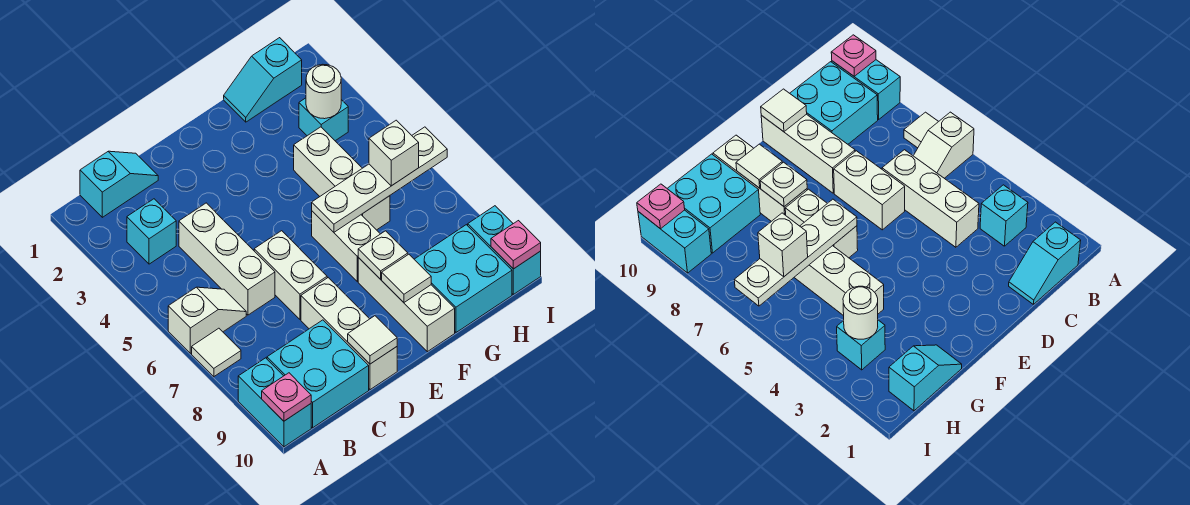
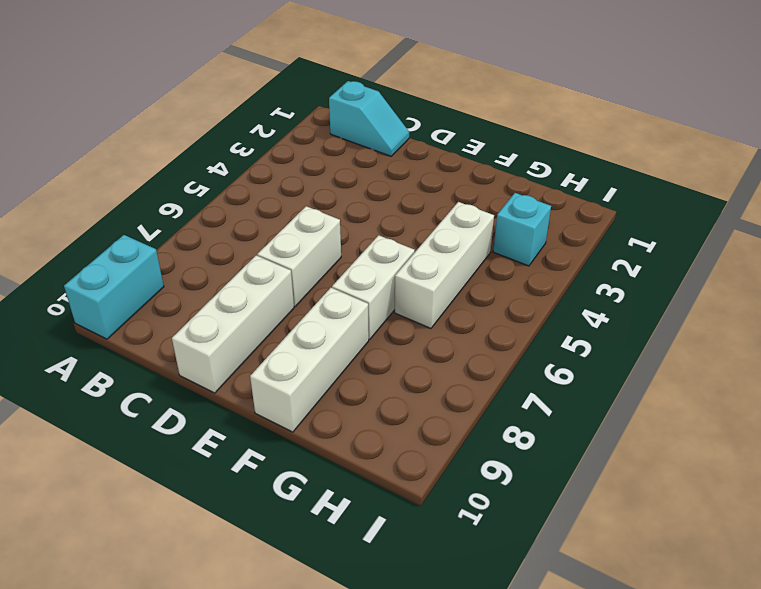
none -> white 1x2 slope [168,287,246,353]
none -> white 1x1 tile [192,328,241,377]
none -> cyan 1x1 brick [127,199,176,264]

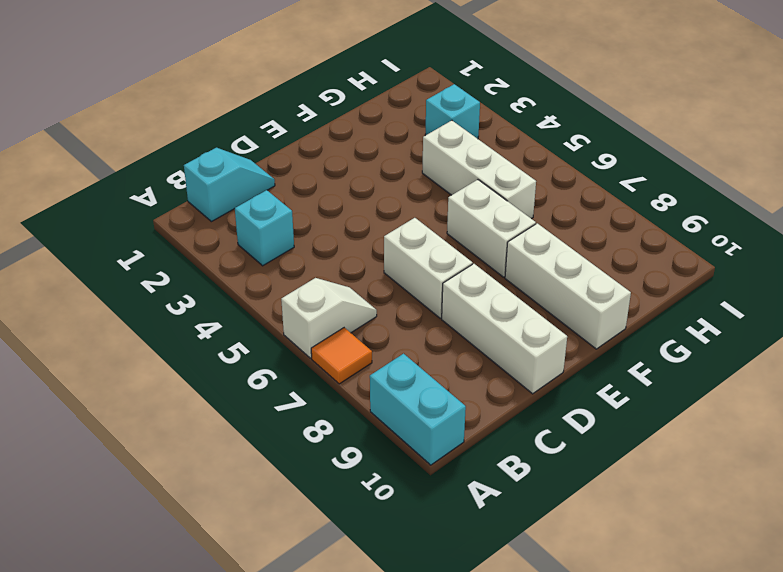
orange 1x1 tile [311,328,372,384] -> white 1x1 tile [192,328,241,377]
none -> cyan 2x2 brick [267,320,369,428]
none -> white 1x3 brick [179,203,275,315]
none -> cyan 1x2 slope [224,38,302,122]

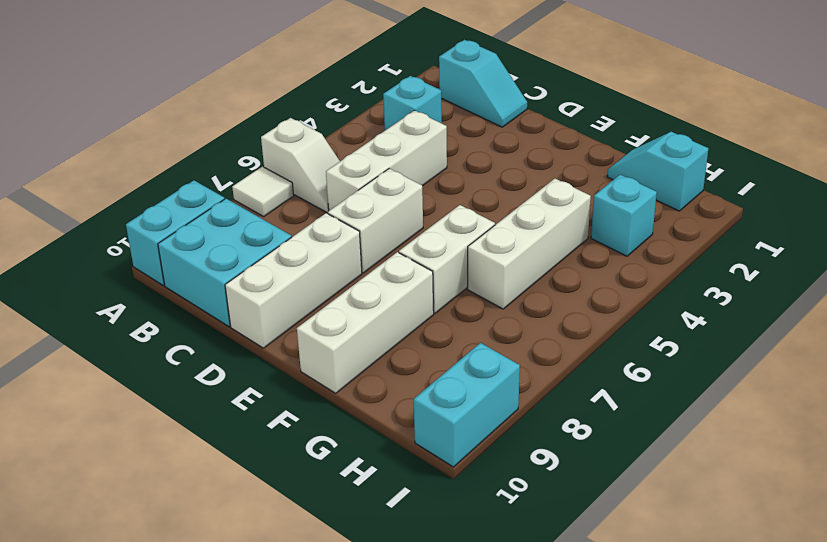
none -> cyan 2x2 brick [414,225,512,332]
none -> pink 1x1 plate [262,373,311,421]
none -> white 1x1 tile [348,316,397,364]

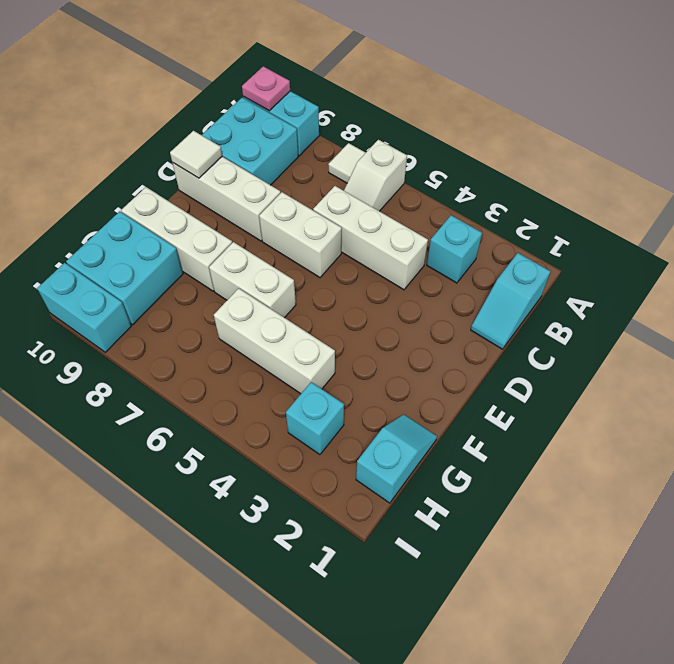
none -> white 1x4 plate [312,127,447,232]
none -> white 1x1 plate [358,231,408,279]
none -> white 1x1 tile [382,254,431,302]

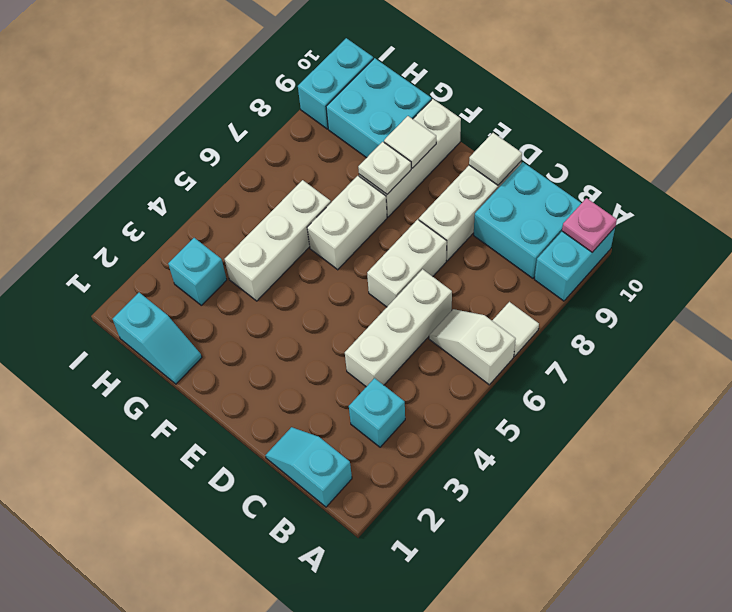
none -> white 1x4 plate [312,127,447,232]
none -> white 1x1 round brick [306,64,341,119]
none -> pink 1x1 plate [491,221,541,269]

